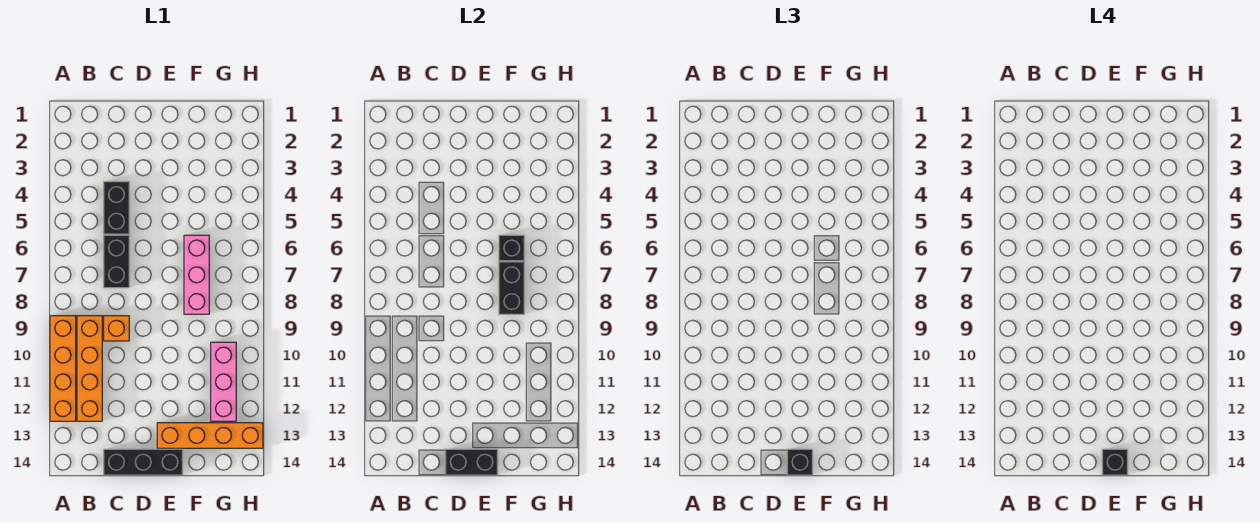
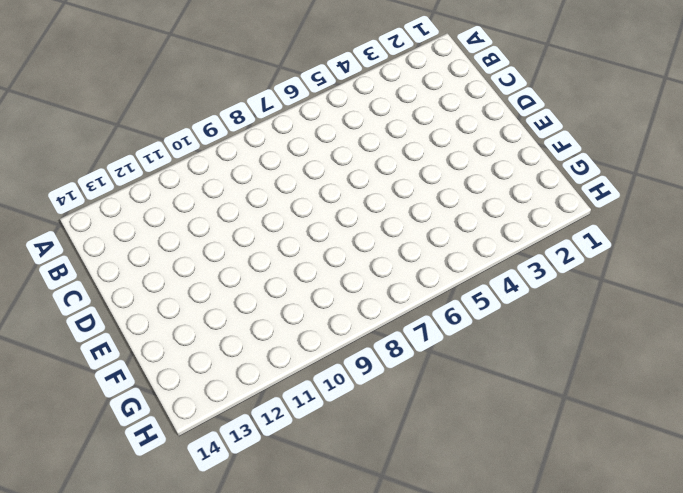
none -> orange 1x4 brick [50,316,76,421]
none -> orange 1x4 brick [77,316,102,421]
none -> black 1x2 brick [104,182,129,234]

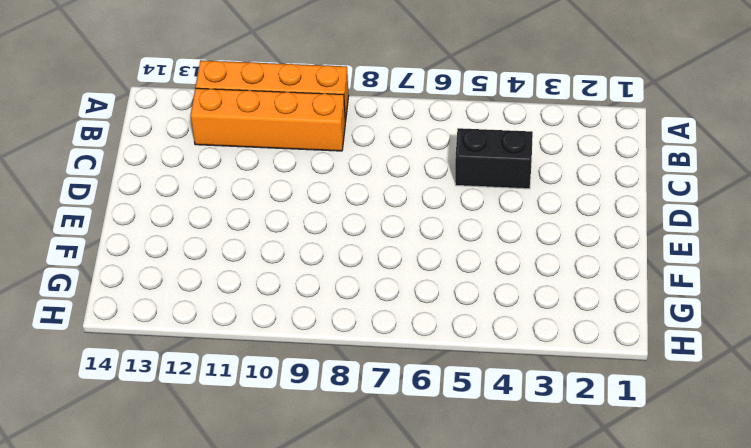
none -> black 1x2 brick [104,235,129,288]
none -> orange 1x1 brick [104,316,129,341]
none -> black 1x3 brick [104,449,183,475]

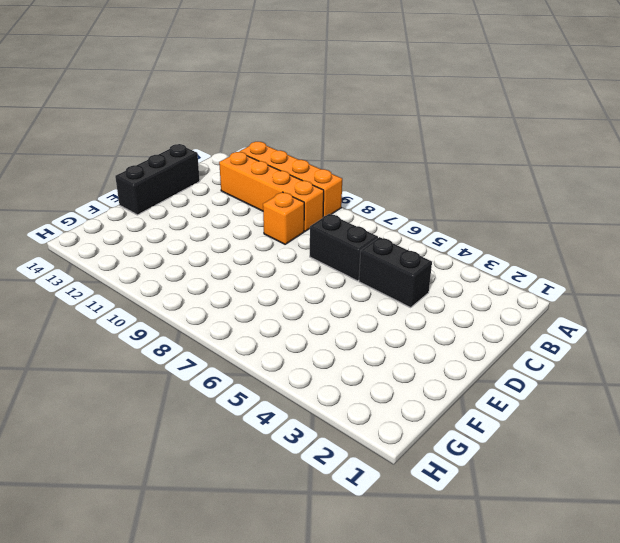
none -> orange 1x4 brick [157,423,263,448]
none -> pink 1x3 brick [184,235,209,314]
none -> pink 1x3 brick [211,342,236,421]

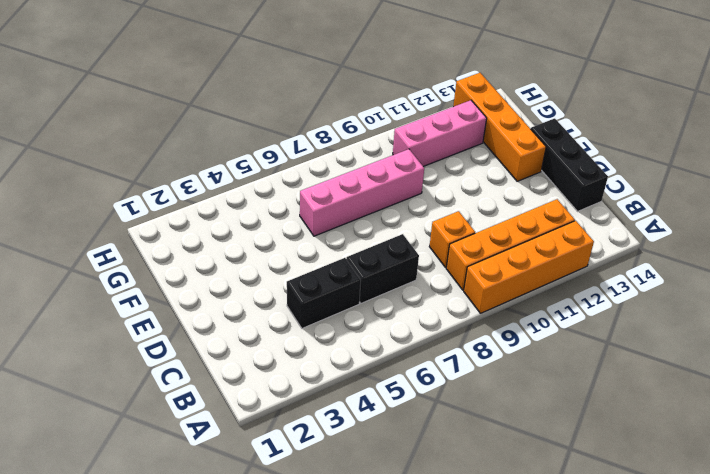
pink 1x4 brick [300,149,424,236] -> pink 1x3 brick [184,235,209,314]
none -> black 1x2 brick [445,449,498,475]
none -> black 1x1 brick [499,235,524,261]
none -> black 1x2 brick [499,262,524,314]

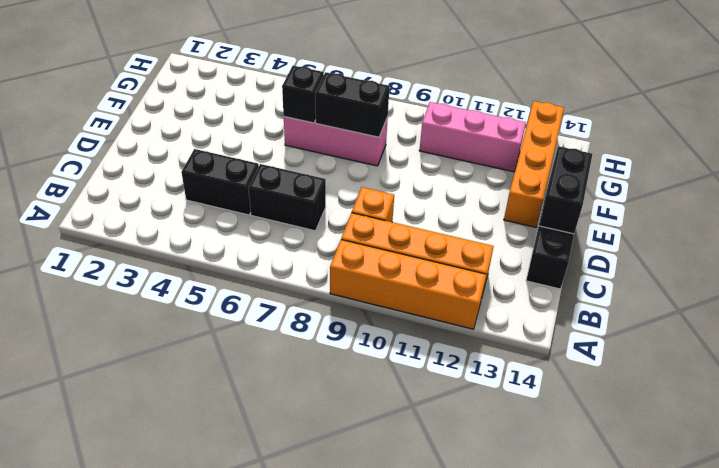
none -> black 1x1 brick [787,449,813,475]
none -> black 1x1 brick [1102,449,1128,475]

